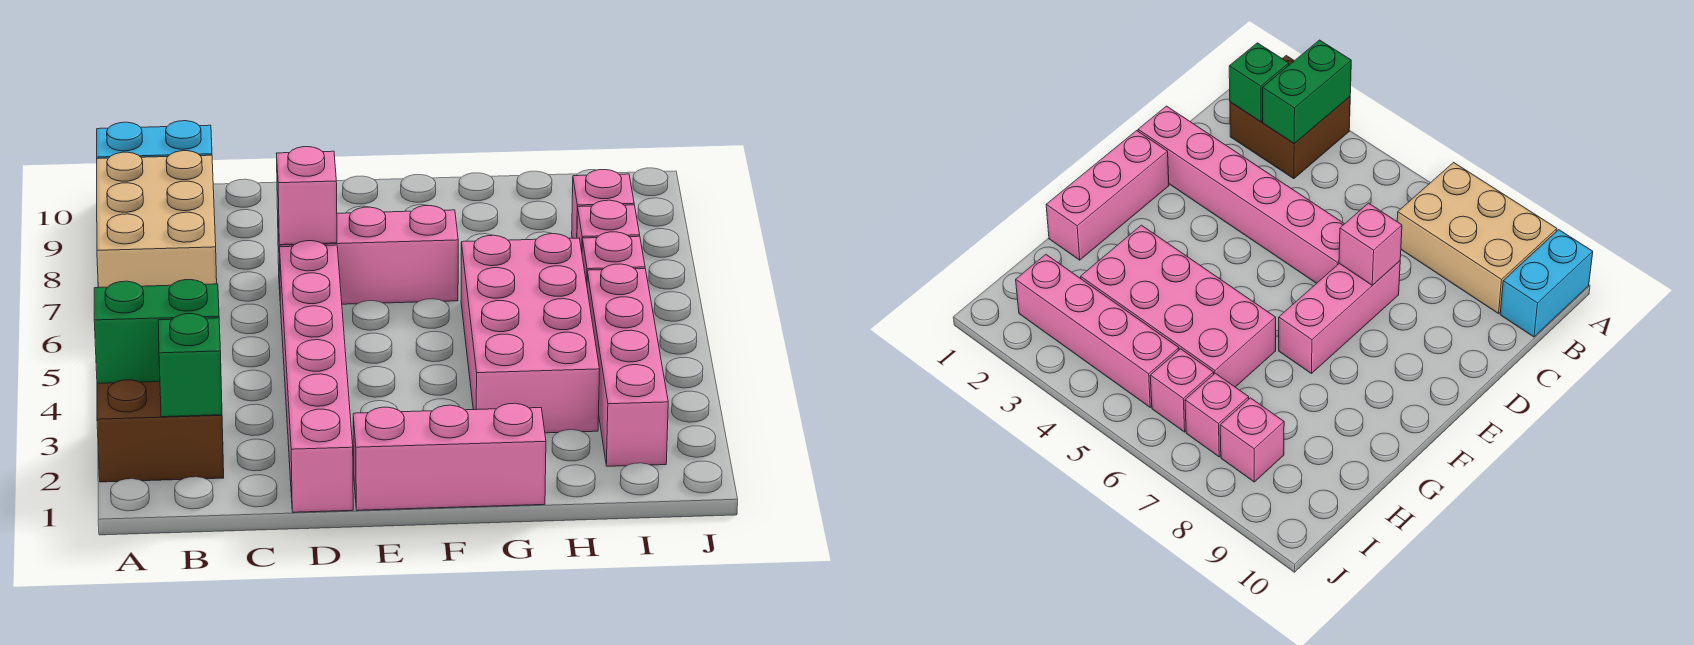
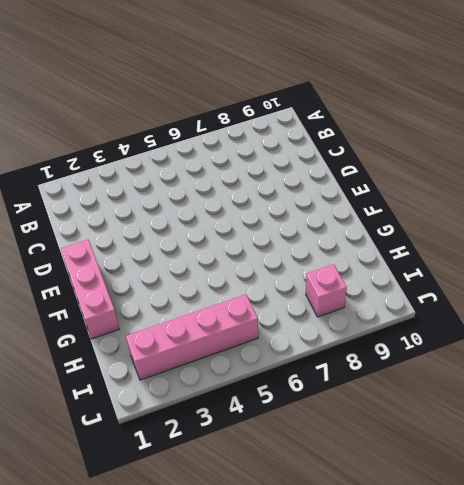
none -> brown 2x2 brick [97,380,224,482]
none -> tan 2x3 brick [97,151,217,287]
none -> cyan 1x2 brick [97,121,212,159]

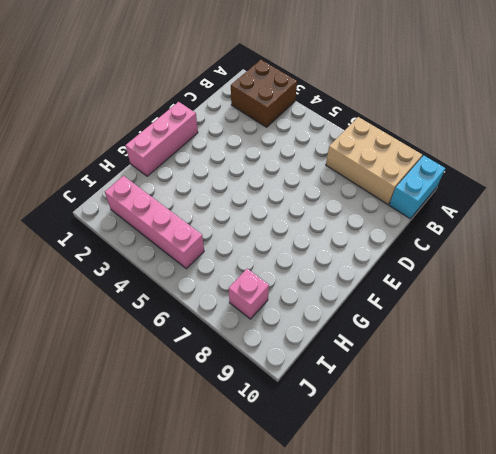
none -> pink 1x6 brick [279,241,353,512]
none -> pink 1x3 brick [278,206,458,306]
none -> pink 2x4 brick [461,234,600,433]

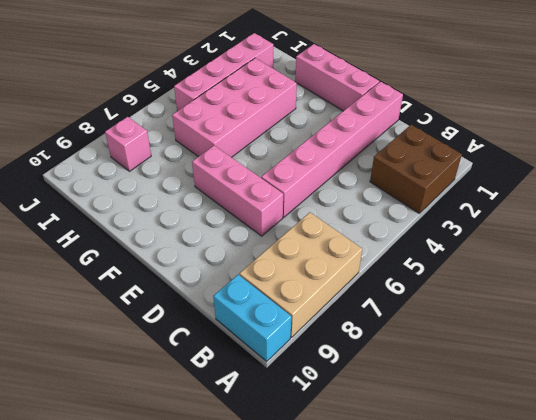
none -> pink 1x1 brick [582,232,645,283]
none -> pink 1x1 brick [577,200,640,251]
none -> green 1x2 brick [94,280,219,383]

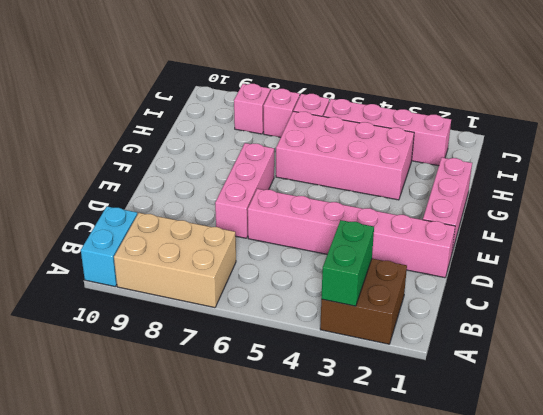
none -> green 1x1 brick [158,314,222,417]
none -> pink 1x1 brick [276,147,337,245]

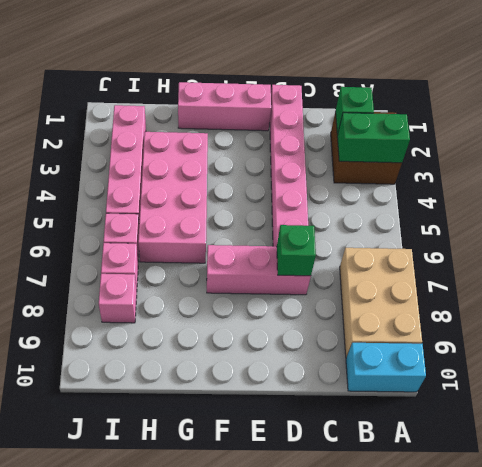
green 1x1 brick [277,225,316,276] -> pink 1x1 brick [276,147,337,245]

